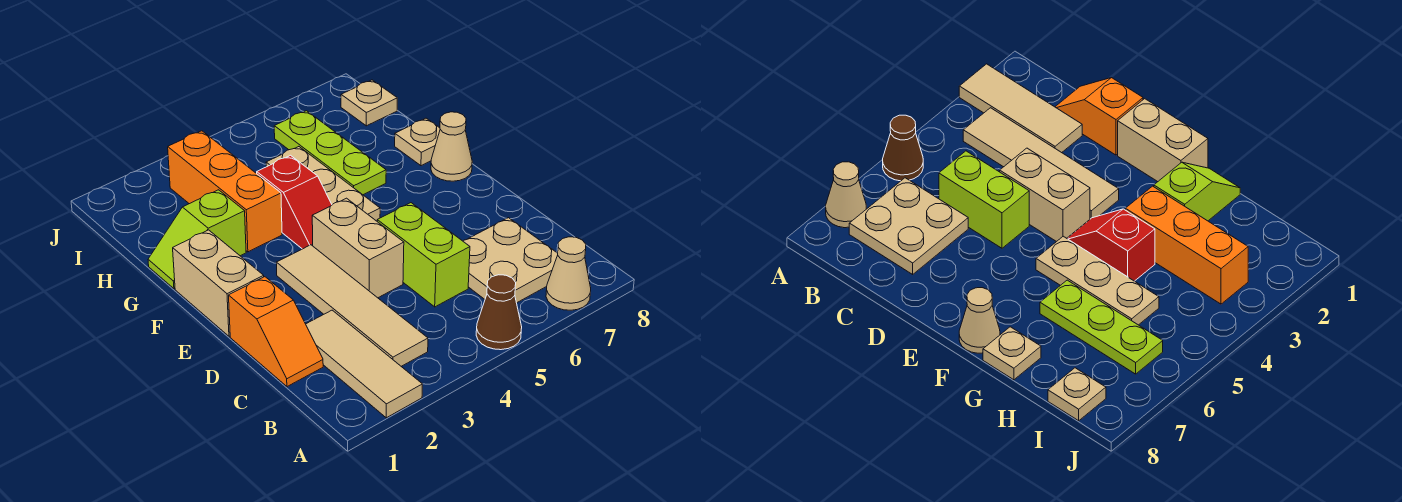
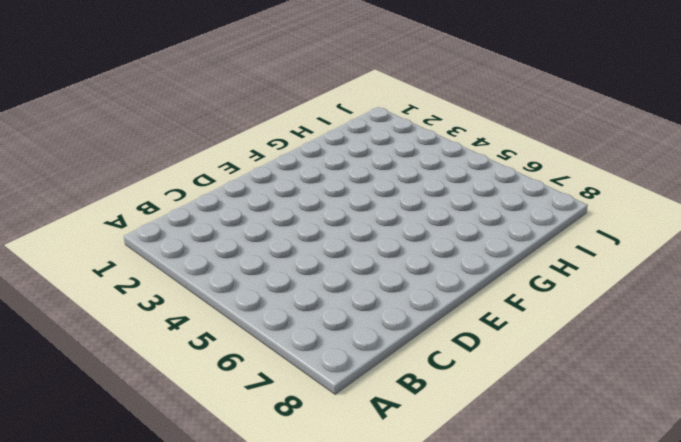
none -> tan 1x3 tile [306,310,422,418]
none -> brown 1x1 cone [476,275,522,350]
none -> tan 1x1 cone [546,237,591,310]

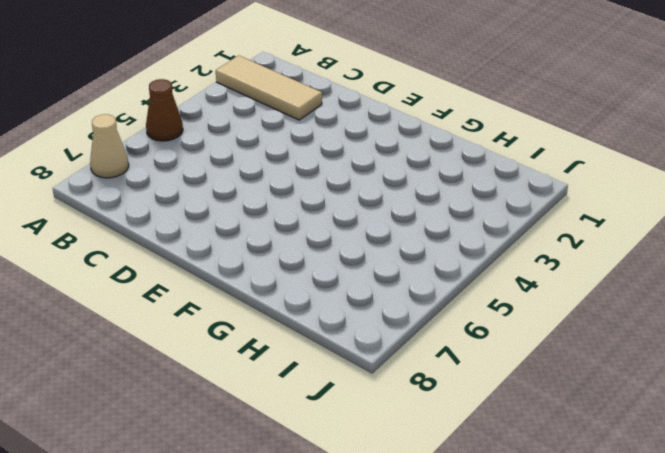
none -> tan 1x4 tile [276,245,428,366]
none -> tan 2x2 plate [463,218,558,303]
none -> orange 1x2 slope [229,277,323,387]

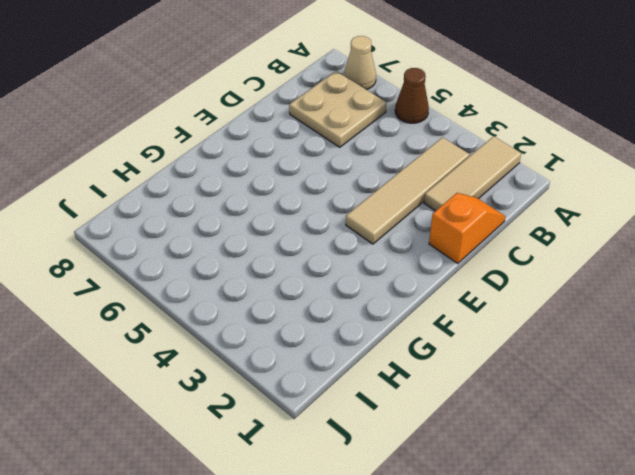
none -> lime 1x2 brick [377,203,470,307]
none -> tan 1x2 brick [312,198,404,298]
none -> tan 1x2 brick [173,230,264,336]

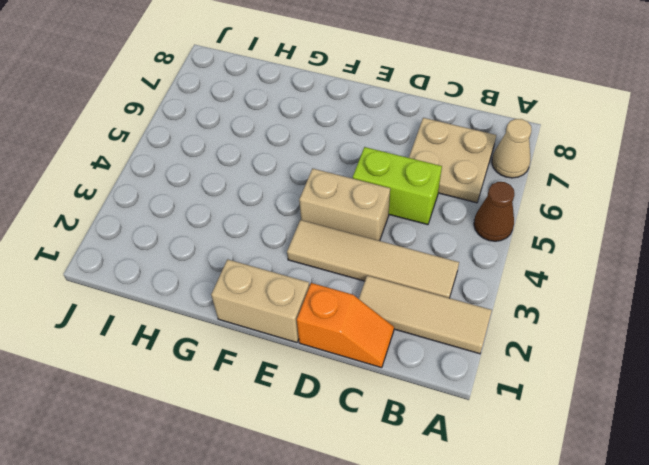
none -> red 1x2 slope [257,155,332,249]
none -> tan 1x3 plate [266,147,380,221]
none -> tan 1x1 cone [431,112,472,181]

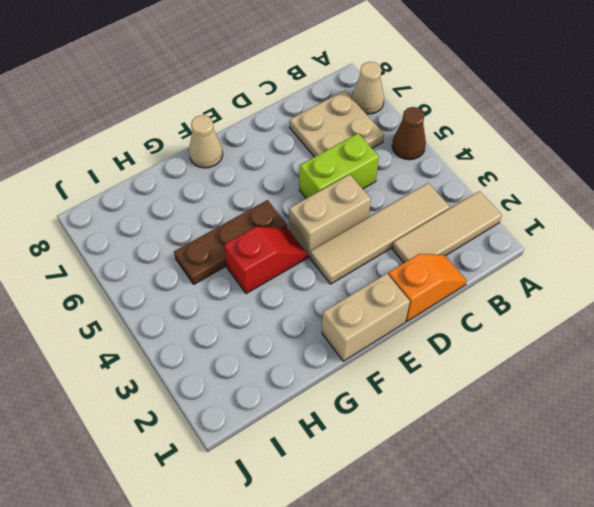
brown 1x3 plate [174,200,287,284] -> tan 1x3 plate [266,147,380,221]
none -> lime 1x2 slope [148,190,246,289]
none -> orange 1x3 brick [168,131,282,252]
none -> lime 1x3 plate [274,111,386,195]

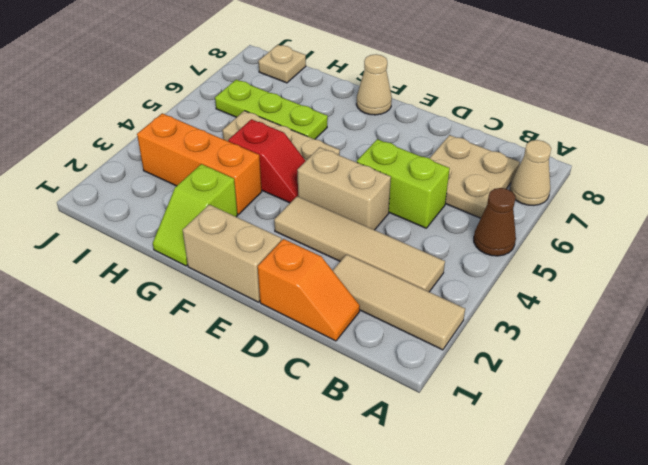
none -> tan 1x1 plate [395,118,440,166]

